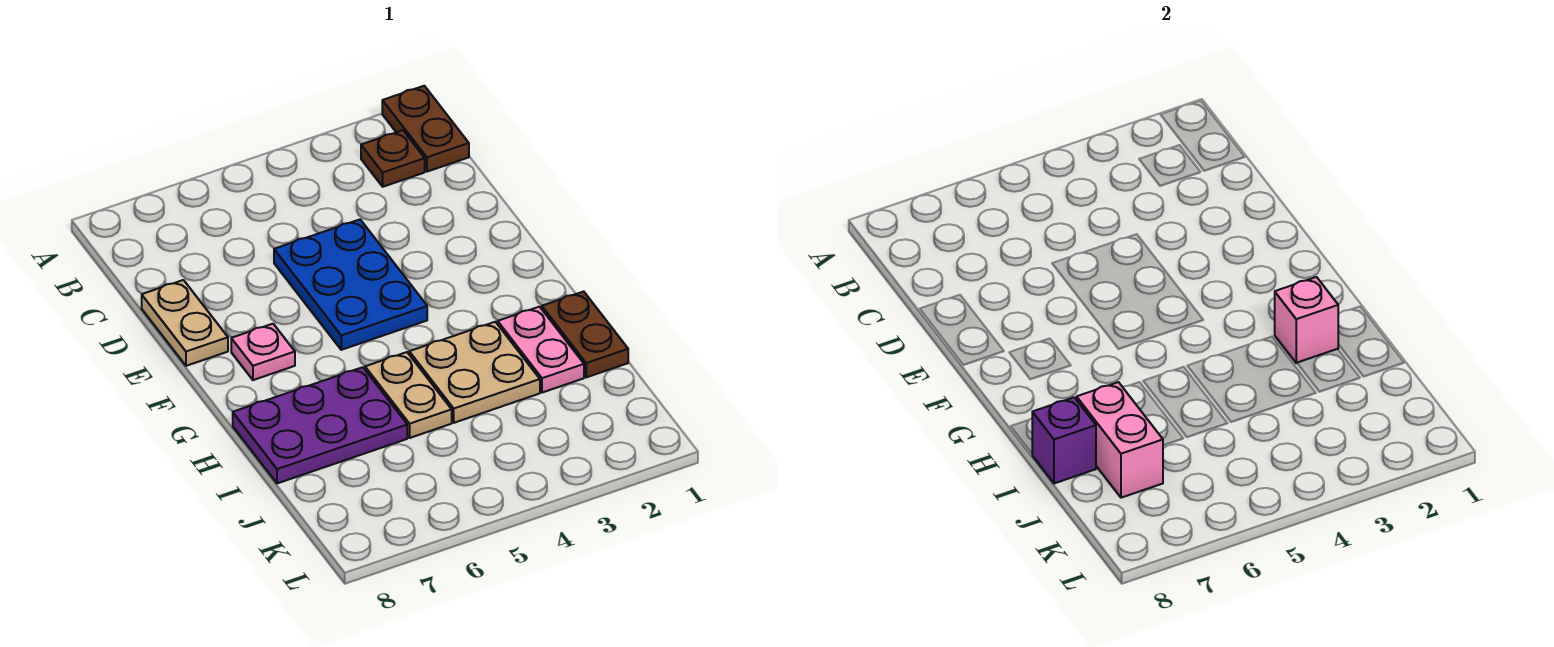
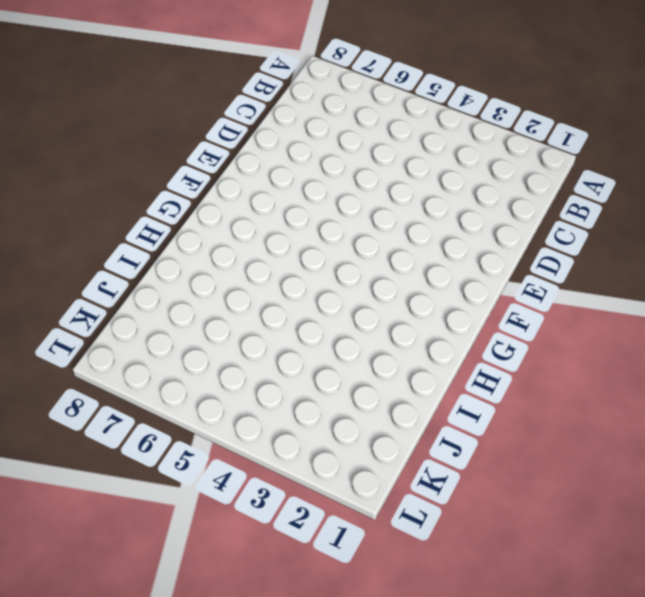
none -> brown 1x2 plate [382,86,469,172]
none -> brown 1x1 plate [361,130,425,187]
none -> blue 2x3 plate [274,220,427,350]

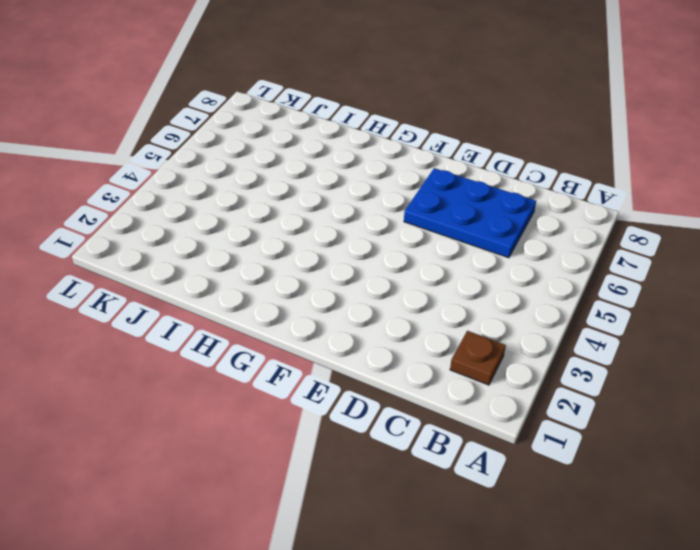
blue 2x3 plate [404,168,536,258] -> blue 2x3 plate moved to [274,220,427,350]
none -> brown 1x2 plate [382,86,469,172]
none -> tan 1x2 plate [142,280,228,366]
none -> pink 1x1 plate [231,324,295,380]

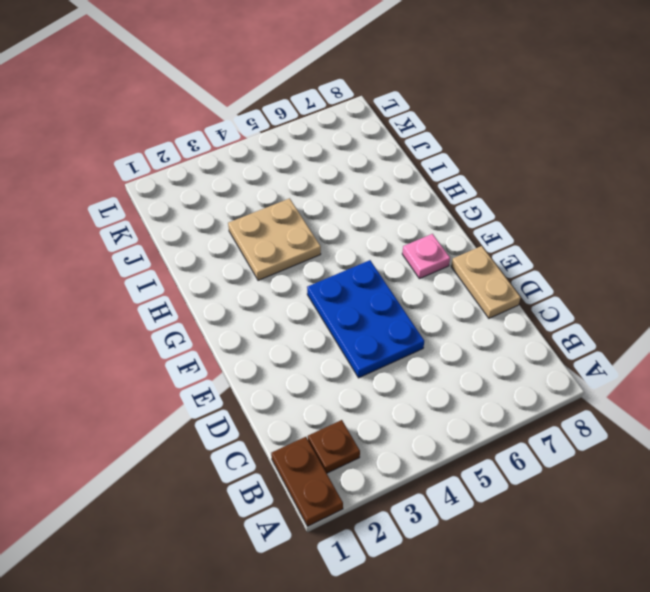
none -> brown 1x2 plate [542,291,628,377]
none -> pink 1x2 plate [498,307,584,393]
none -> tan 1x2 plate [365,352,452,438]

